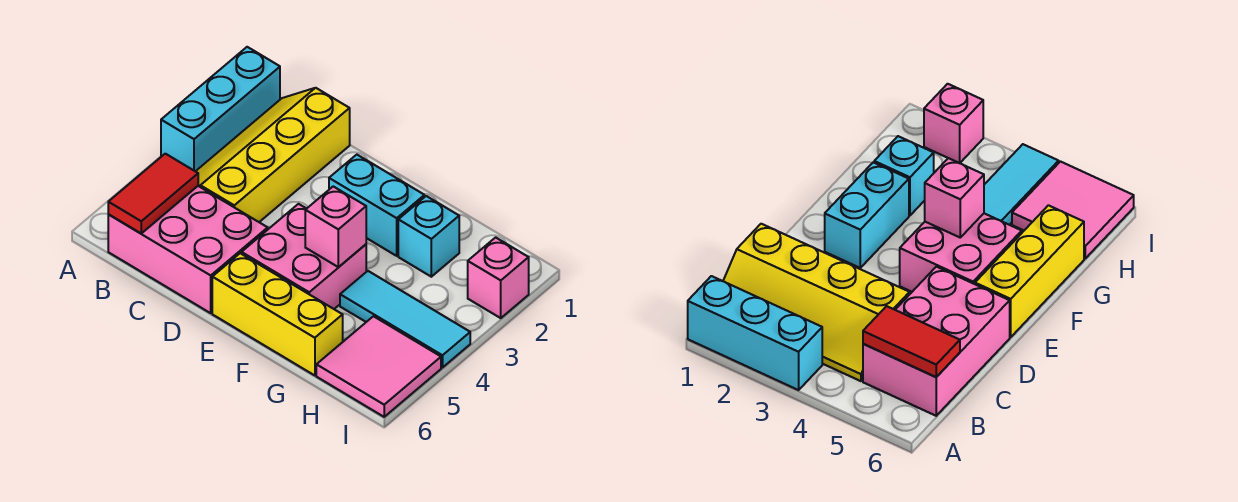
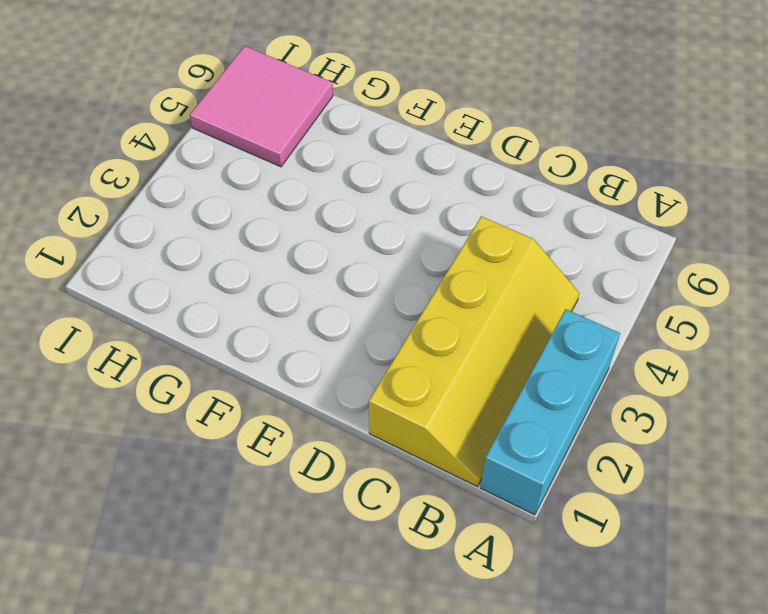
none -> pink 2x3 brick [108,186,268,313]
none -> cyan 1x2 brick [329,155,424,256]
none -> pink 2x2 brick [242,204,366,309]

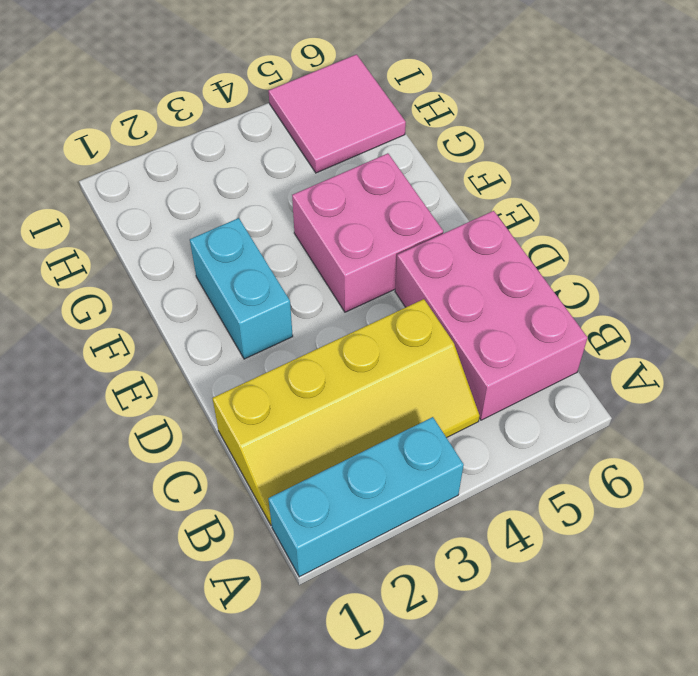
none -> yellow 1x3 brick [212,253,343,375]
none -> cyan 1x1 brick [398,196,459,277]
none -> cyan 1x3 tile [340,271,470,368]

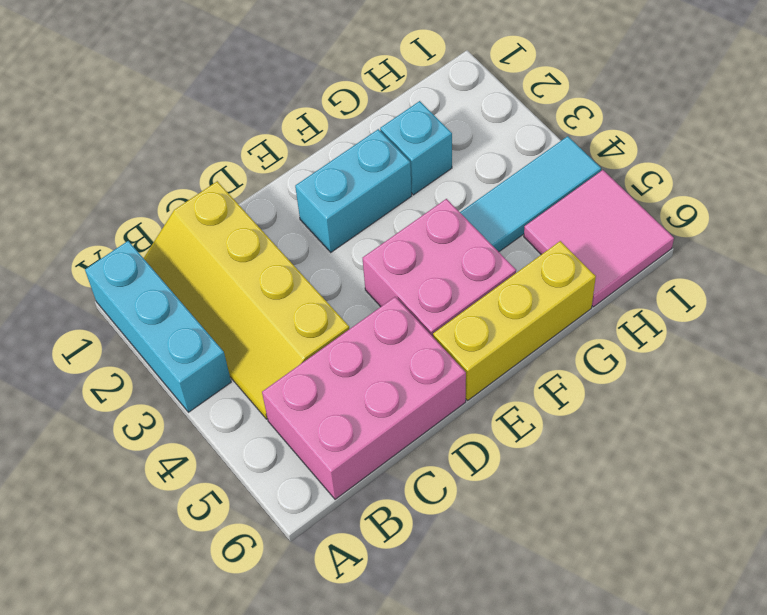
none -> pink 1x1 brick [468,237,529,318]
none -> red 1x2 tile [108,154,198,233]
none -> pink 1x1 brick [305,186,366,267]

